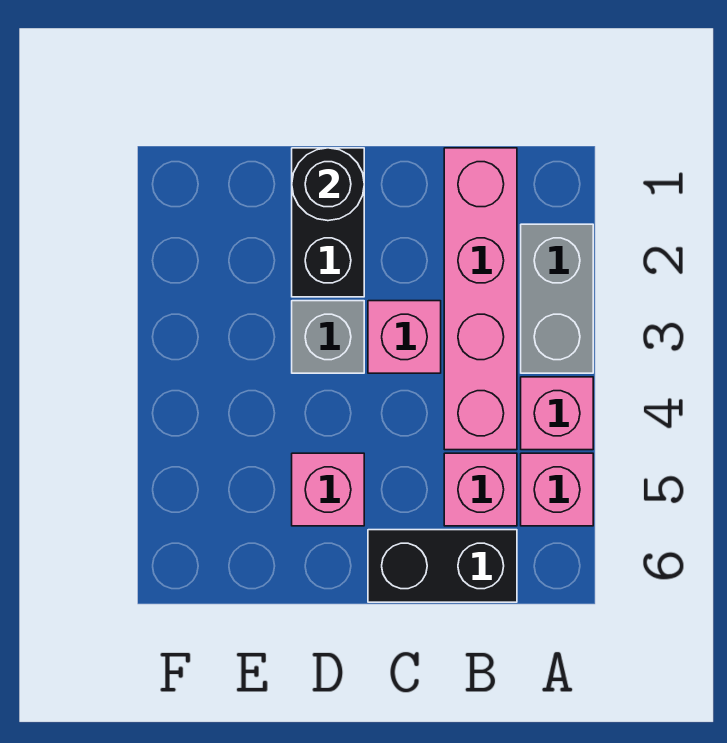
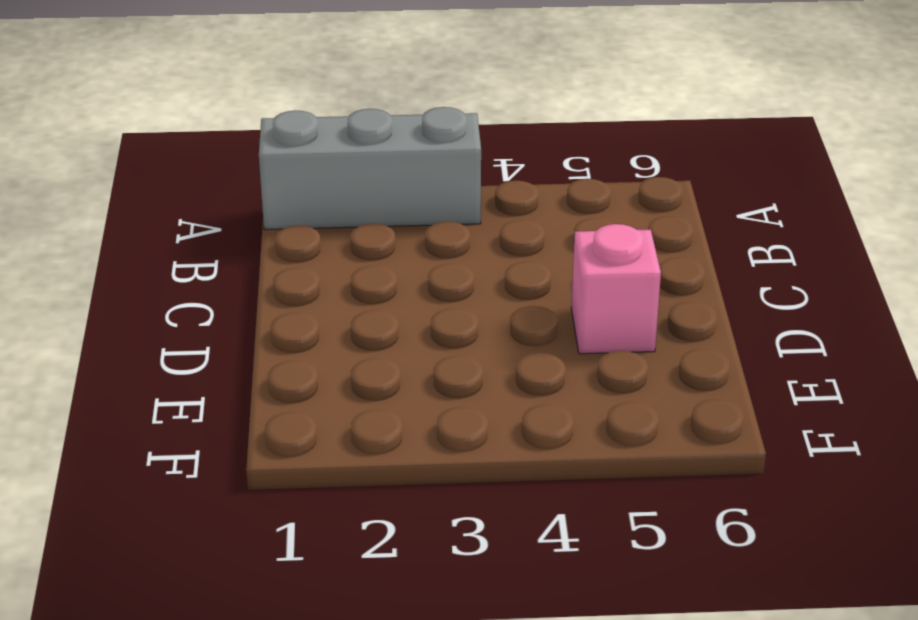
grey 1x3 brick [259,107,481,230] -> grey 1x2 brick [521,224,593,373]
none -> pink 1x1 brick [521,377,593,450]
none -> pink 1x1 brick [521,453,593,526]

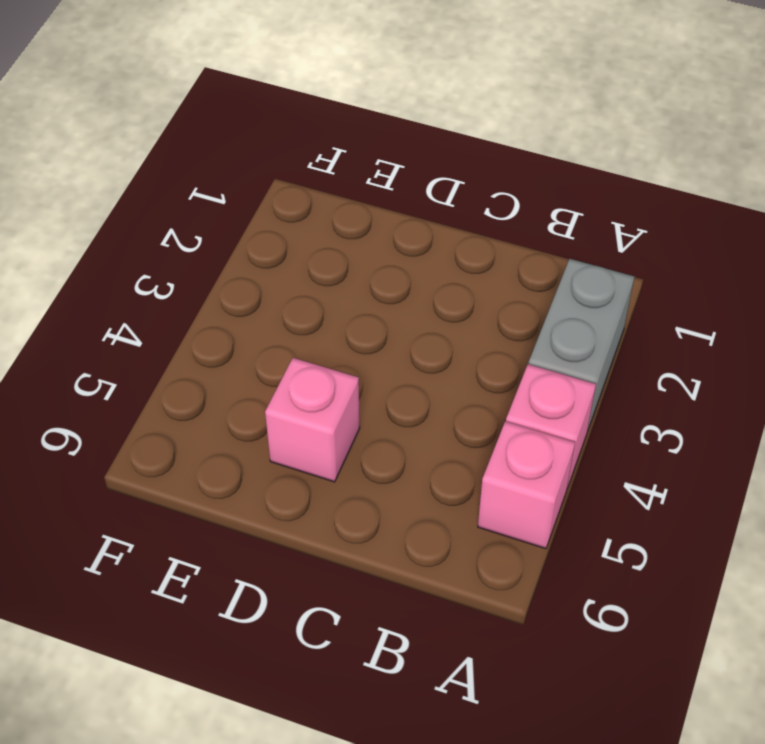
none -> pink 1x4 brick [444,148,517,450]
none -> pink 1x1 brick [444,453,517,526]

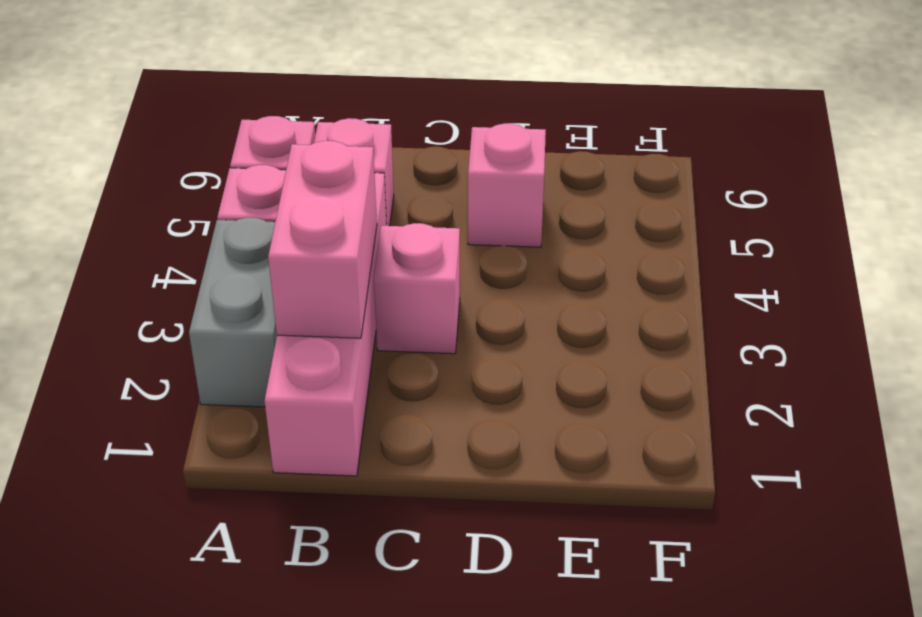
pink 1x2 brick [268,141,377,338] -> none
none -> black 1x2 brick [368,530,517,602]
none -> black 1x2 brick [292,148,364,297]

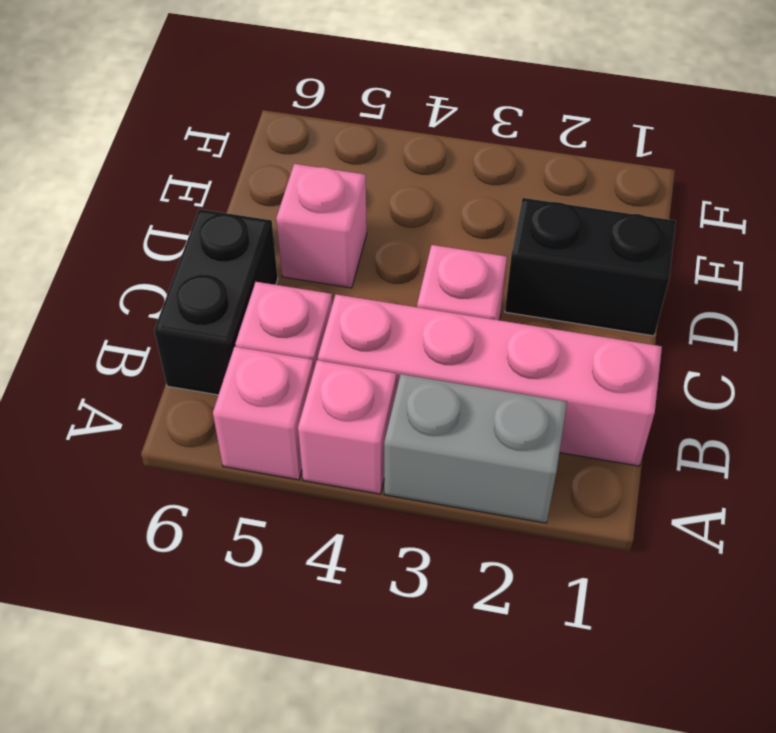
none -> grey 1x1 brick [292,301,364,373]
none -> black 1x1 round brick [292,148,364,221]

